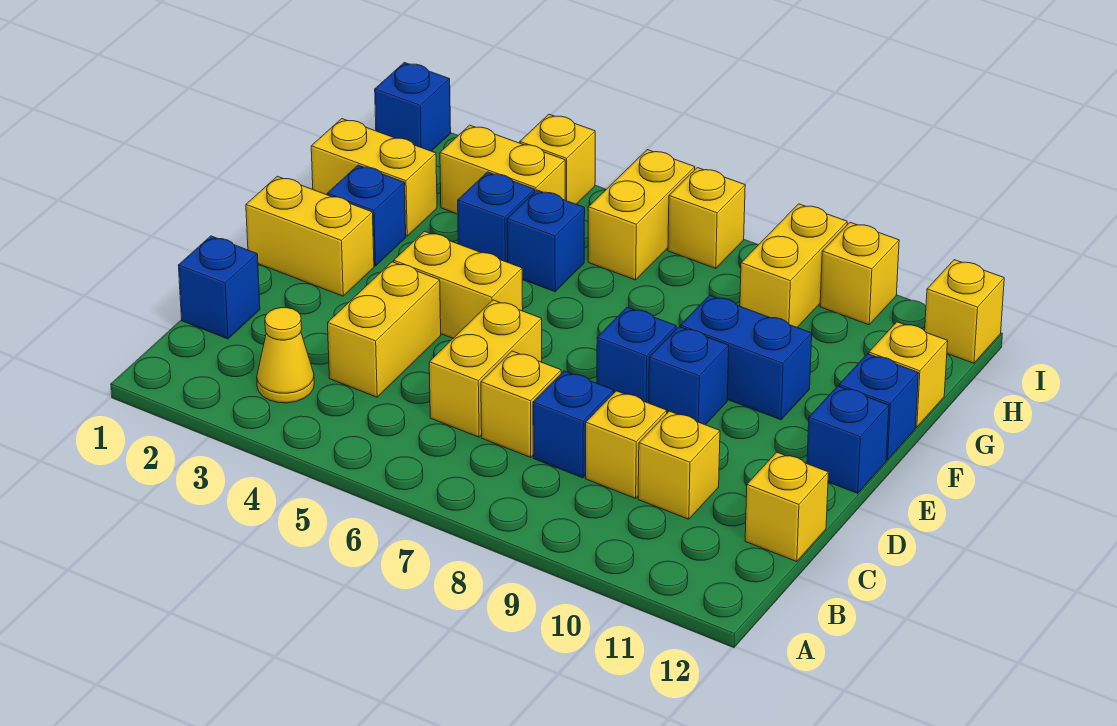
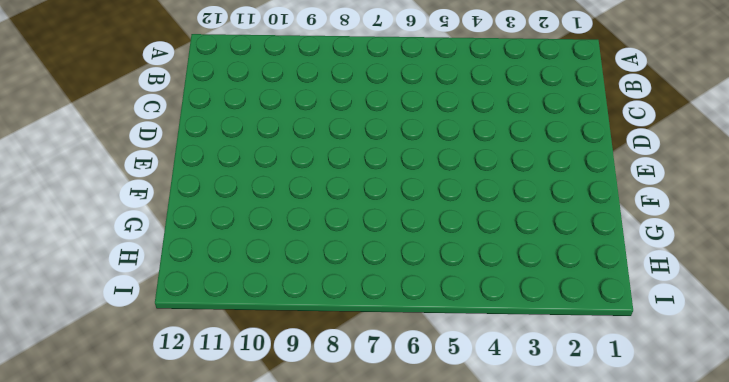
none -> yellow 1x1 cone [257,308,314,403]
none -> blue 1x1 brick [178,236,260,339]
none -> yellow 1x2 brick [328,262,441,397]

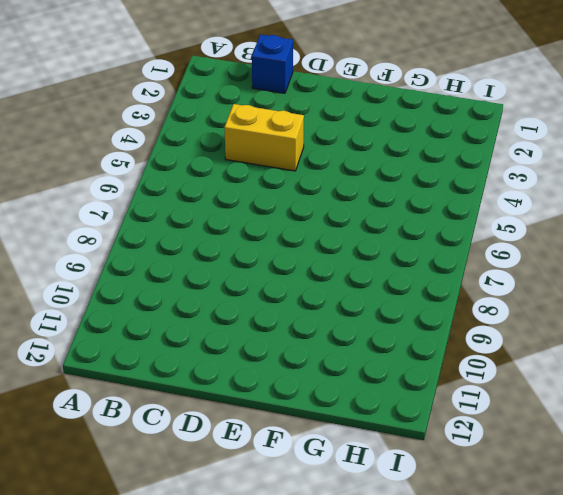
none -> yellow 1x1 cone [257,308,314,403]
none -> yellow 1x2 brick [429,300,542,437]
none -> yellow 1x1 brick [481,351,561,457]

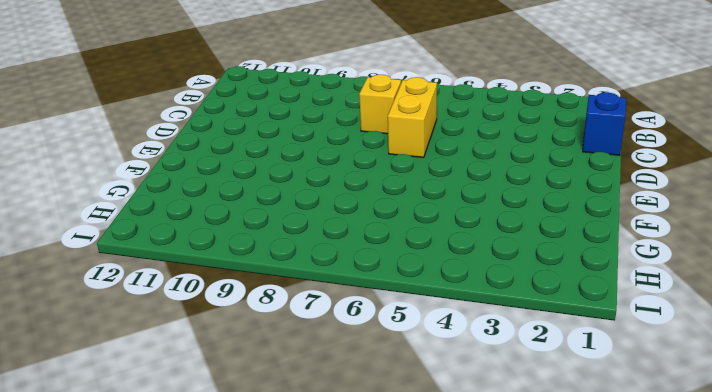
none -> yellow 1x1 cone [257,308,314,403]
none -> yellow 1x2 brick [328,262,441,397]
none -> blue 1x1 brick [533,371,614,478]

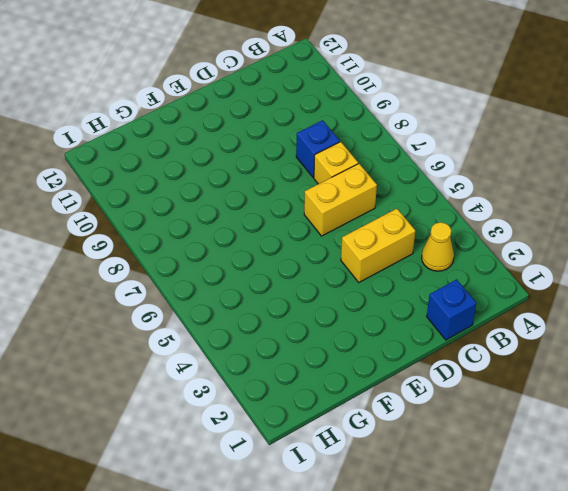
none -> yellow 1x1 brick [585,391,667,498]
none -> yellow 1x1 brick [638,411,720,519]
none -> yellow 1x1 brick [745,452,828,562]

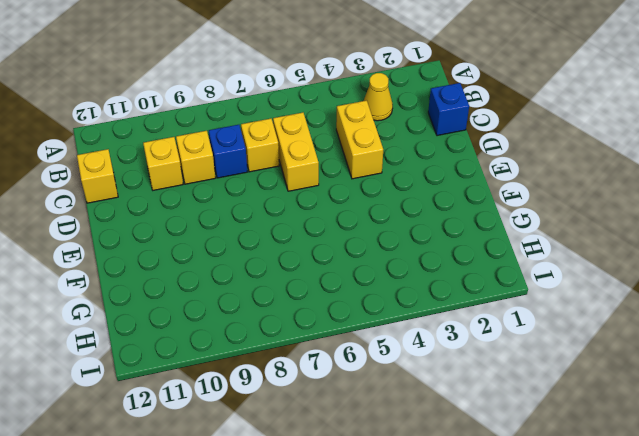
none -> yellow 1x2 brick [246,176,374,296]
none -> yellow 1x2 brick [394,231,523,338]
none -> blue 1x1 brick [597,307,676,403]

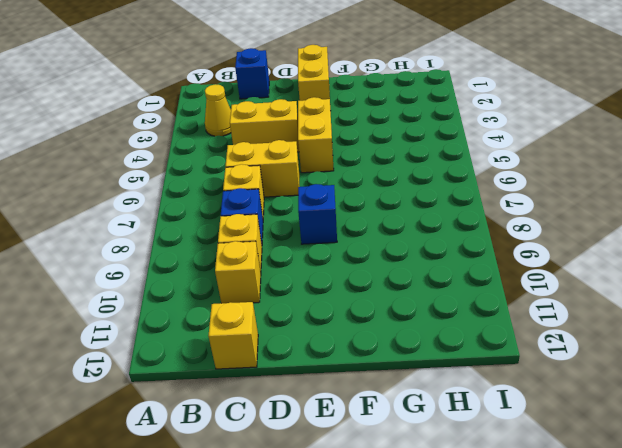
none -> blue 1x1 brick [649,327,729,425]
none -> blue 1x1 brick [807,386,889,493]
none -> blue 1x1 brick [327,165,406,266]

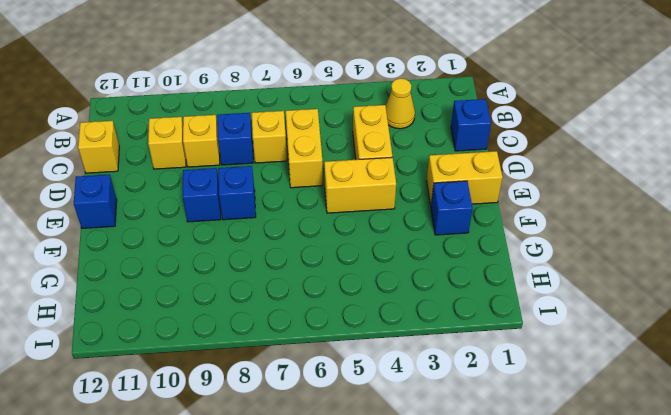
none -> blue 1x2 brick [680,295,812,420]
none -> blue 1x1 brick [839,354,918,460]
none -> yellow 1x2 brick [311,119,437,236]

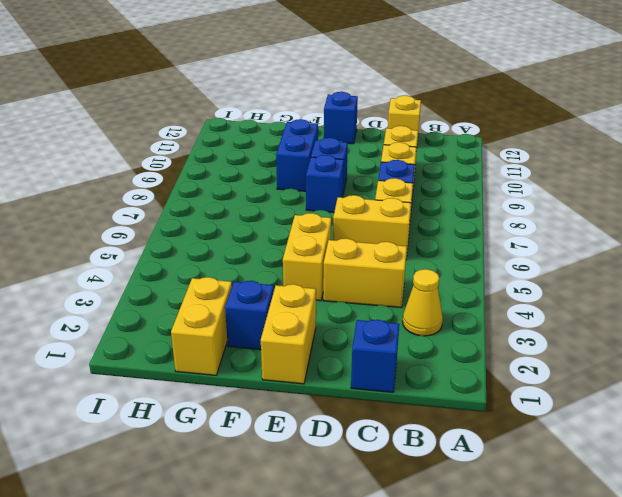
none -> blue 1x1 brick [839,354,918,460]
none -> blue 1x1 brick [458,172,535,262]
none -> blue 1x1 brick [507,190,585,292]

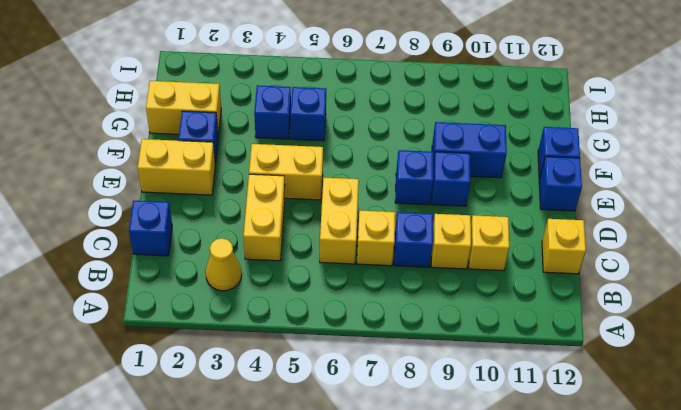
none -> yellow 1x1 brick [869,322,948,427]
none -> yellow 1x2 brick [440,125,565,214]
none -> yellow 1x2 brick [588,150,695,280]

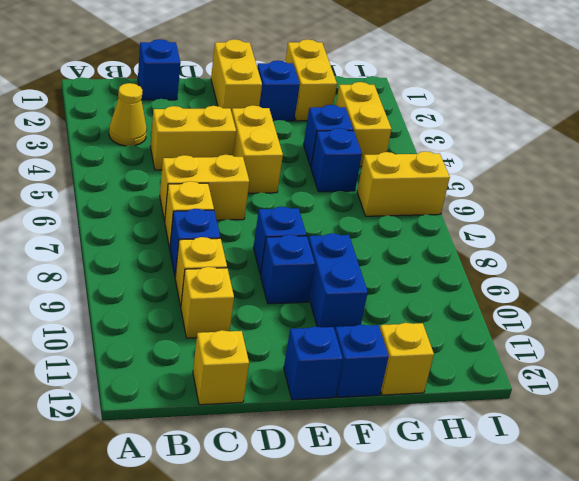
none -> yellow 1x2 brick [740,204,847,327]
none -> blue 1x1 brick [375,62,451,151]
none -> yellow 1x1 brick [520,114,595,204]

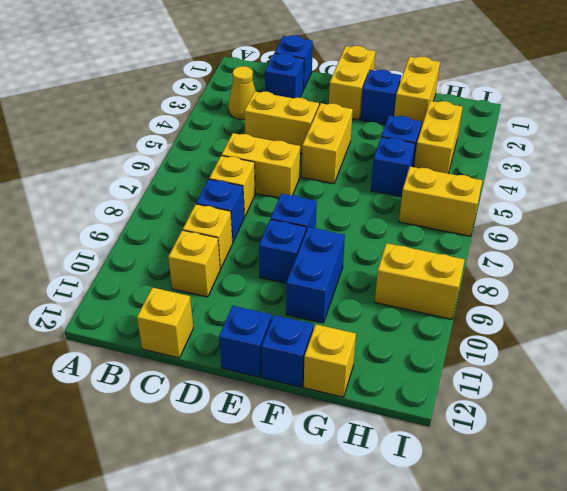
blue 1x1 brick [265,53,304,98] -> blue 1x1 brick moved to [375,62,451,151]
none -> yellow 1x1 brick [520,114,595,204]
none -> yellow 1x1 brick [668,168,745,269]
none -> yellow 1x1 brick [820,222,899,325]

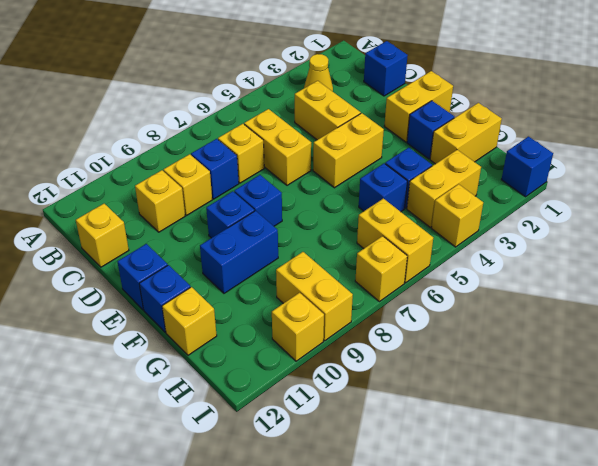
none -> yellow 1x1 brick [925,260,1004,363]

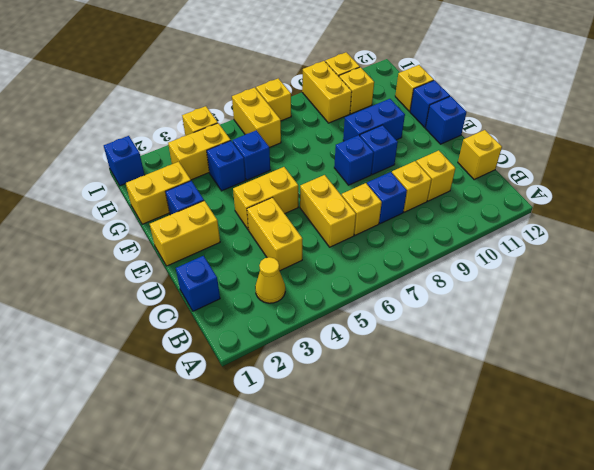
yellow 1x1 brick [339,67,374,114] -> yellow 1x1 brick moved to [925,260,1004,363]

